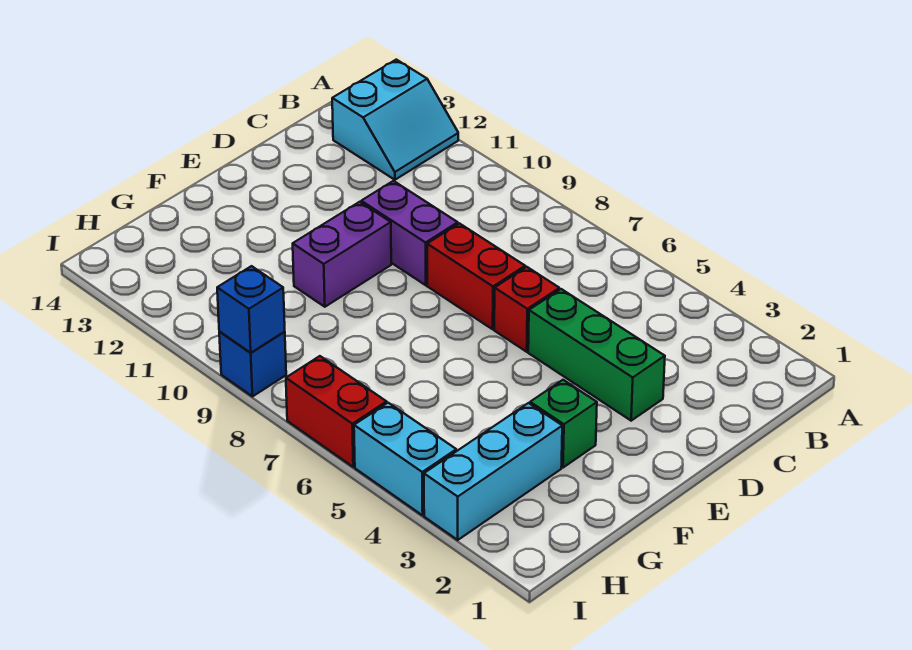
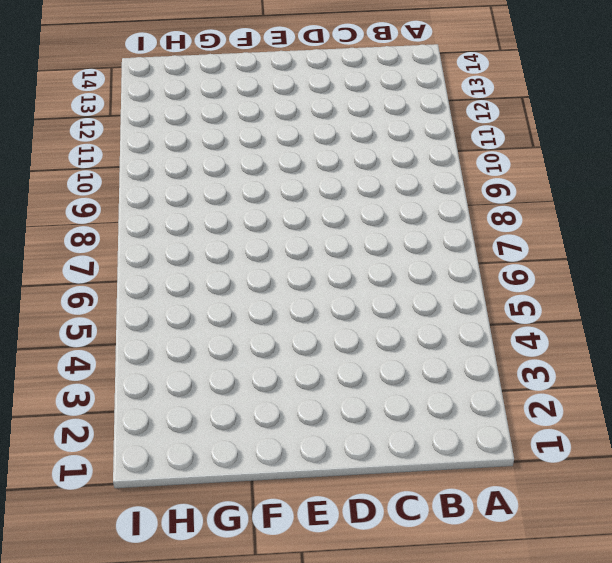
none -> cyan 2x2 slope [332,60,458,180]
none -> green 1x3 brick [528,289,665,421]
none -> red 1x1 brick [494,267,559,352]

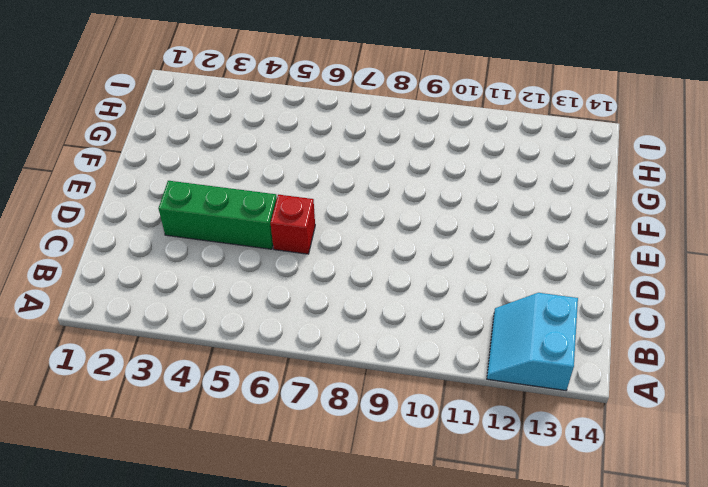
none -> red 1x2 brick [427,223,525,329]
none -> purple 1x2 brick [361,181,458,285]
none -> purple 1x2 brick [293,202,391,307]

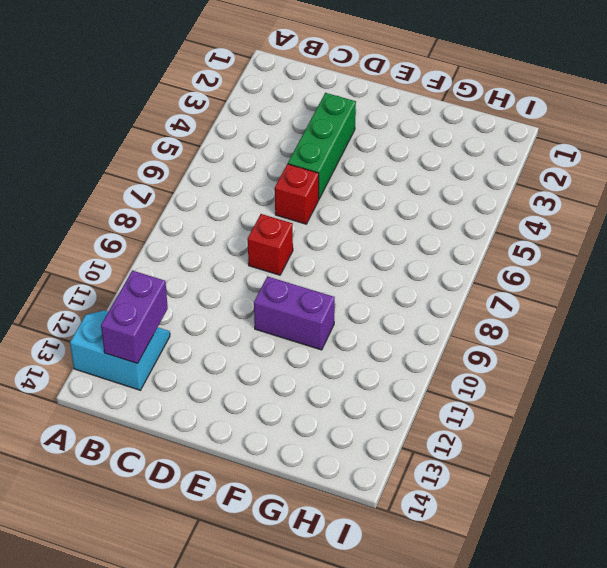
purple 1x2 brick [101,270,168,364] -> purple 1x2 brick moved to [361,181,458,285]
red 1x1 brick [248,214,293,275] -> red 1x2 brick [427,223,525,329]
none -> green 1x1 brick [530,380,597,468]
none -> cyan 1x3 brick [424,403,562,540]
none -> cyan 1x2 brick [354,403,456,515]

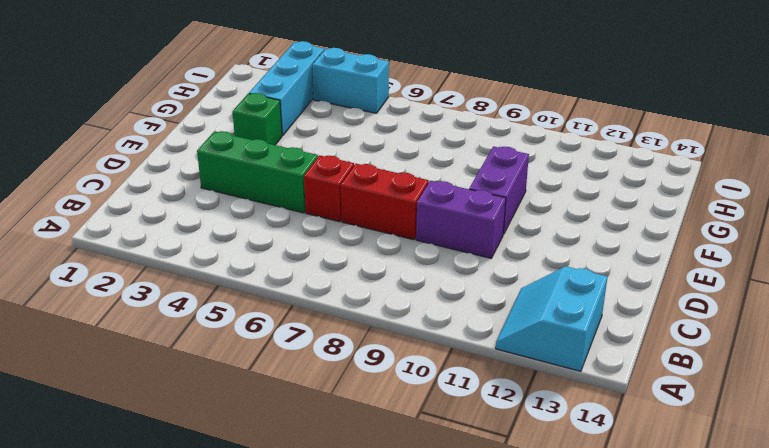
none -> red 1x2 brick [286,356,387,467]
none -> blue 1x1 brick [219,332,286,396]
none -> blue 1x1 brick [217,266,285,353]

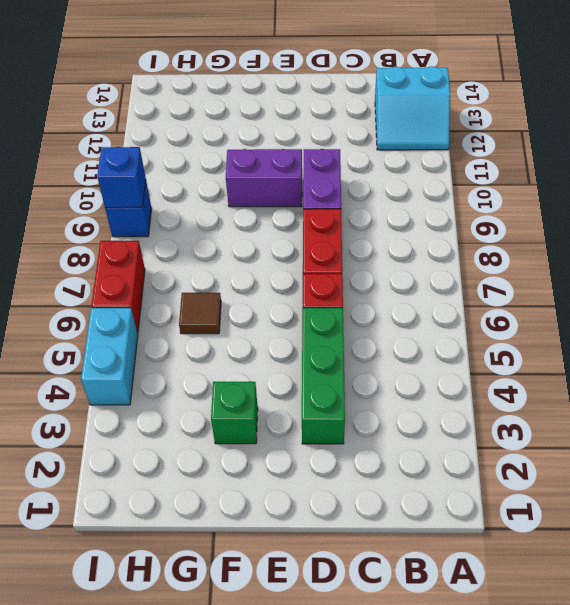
brown 1x1 tile [179,293,221,334] -> none
none -> cyan 1x3 brick [424,403,562,540]

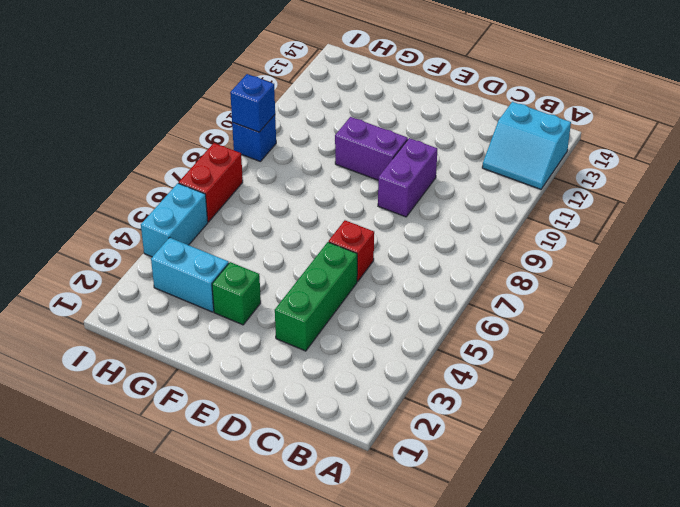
cyan 1x2 brick [151,238,229,312] -> cyan 1x3 brick [424,403,562,540]
none -> red 1x2 brick [427,223,525,329]

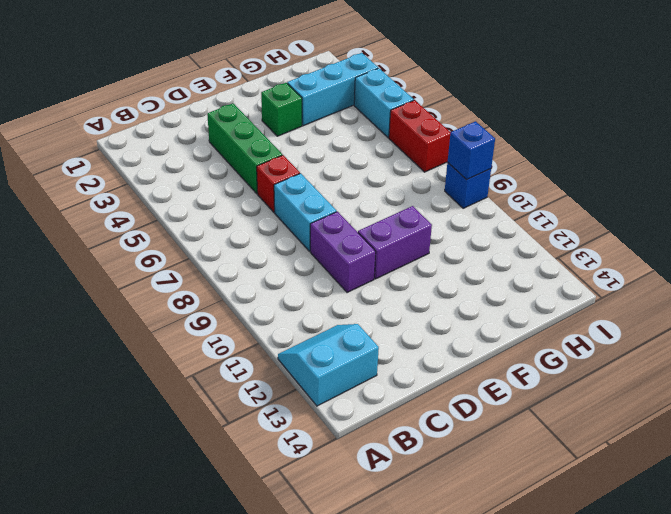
cyan 1x2 brick [274,173,337,251] -> red 1x2 brick [427,223,525,329]

